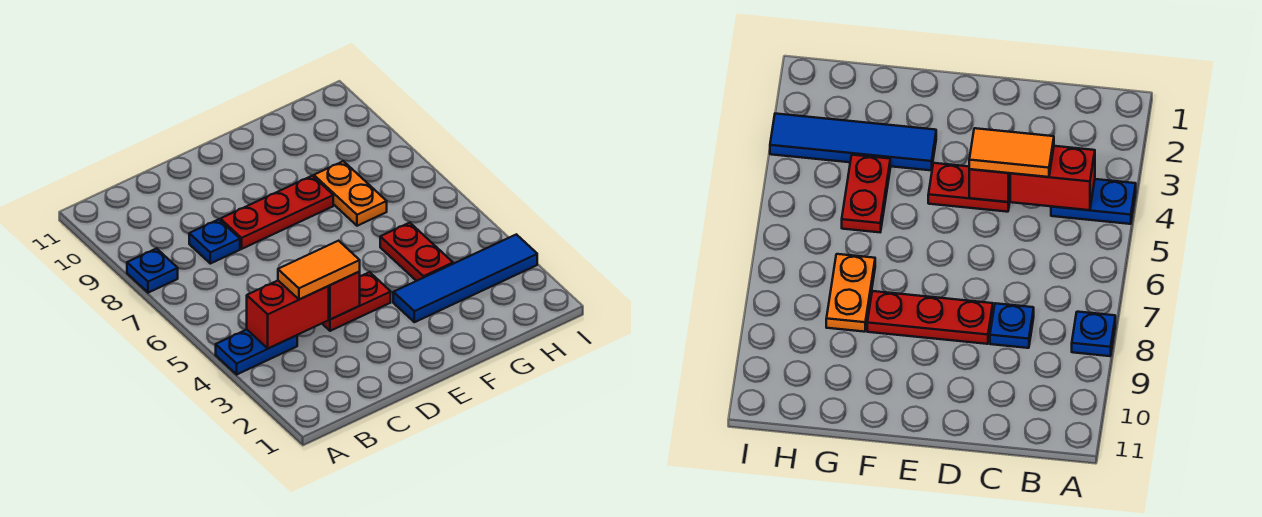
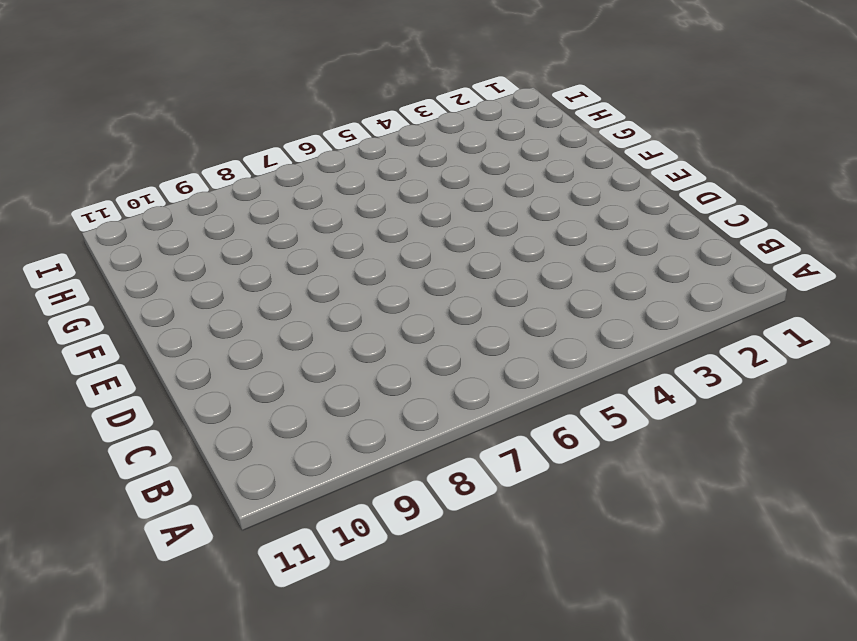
none -> blue 1x2 plate [216,330,297,374]
none -> blue 1x1 plate [127,248,178,293]

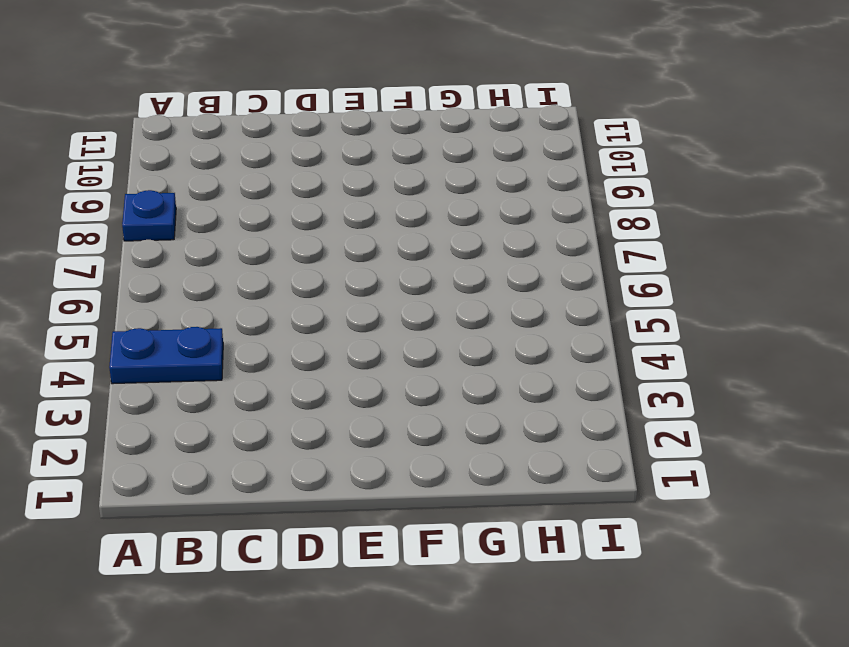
none -> blue 1x1 plate [189,219,240,264]
none -> red 1x2 plate [322,272,391,331]

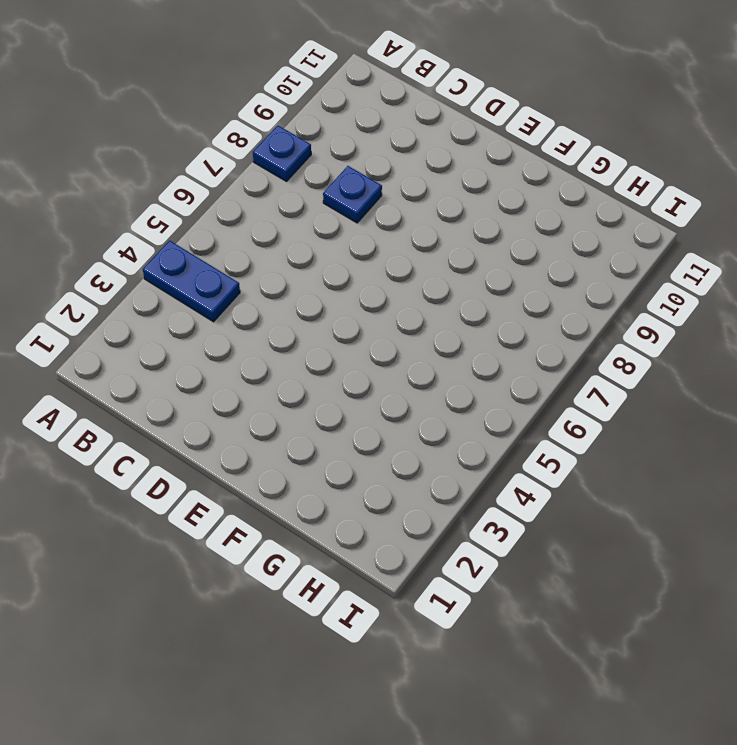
none -> red 1x2 plate [322,272,391,331]
none -> red 1x3 plate [220,176,333,249]

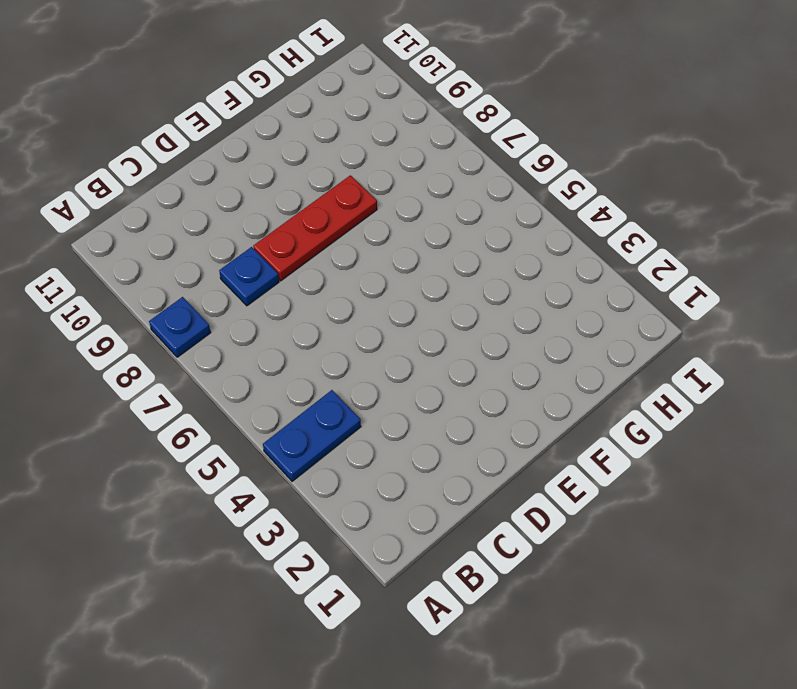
none -> red 1x2 plate [322,272,391,331]
none -> blue 1x4 tile [393,234,537,322]

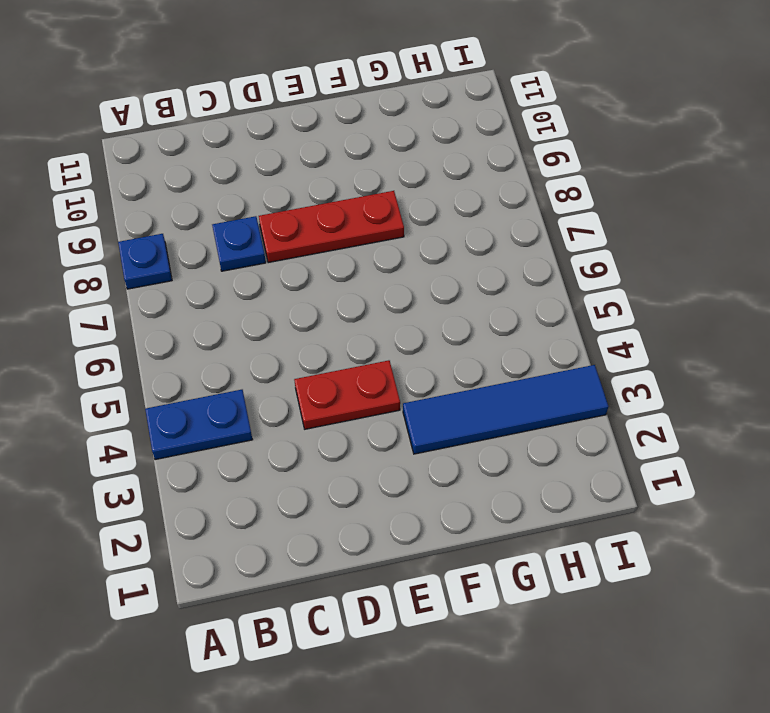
none -> red 1x2 plate [380,223,453,281]
none -> orange 1x2 plate [314,161,387,226]

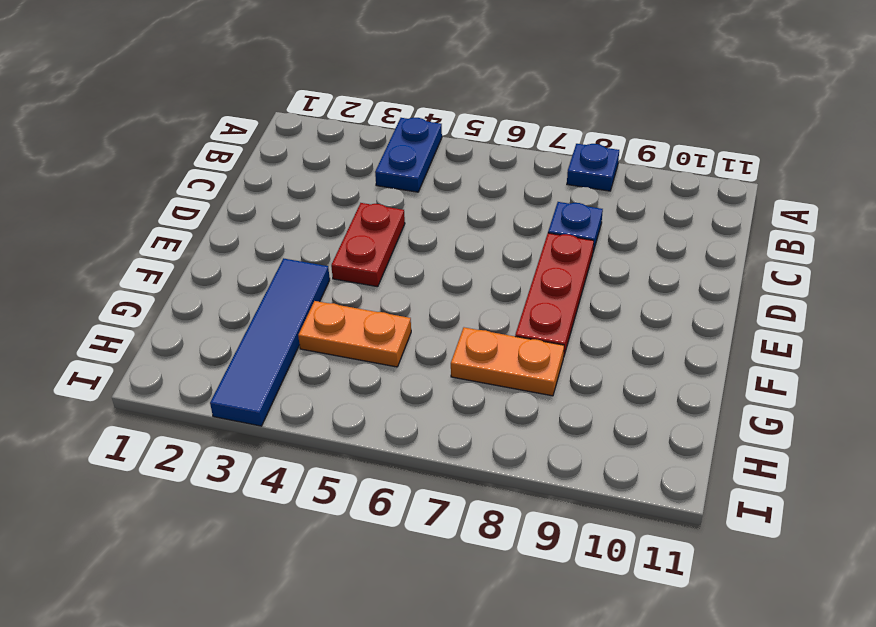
orange 1x2 plate [298,301,411,367] -> red 1x2 plate [380,223,453,281]
none -> red 1x2 brick [247,281,329,349]
none -> red 1x1 brick [329,272,360,320]

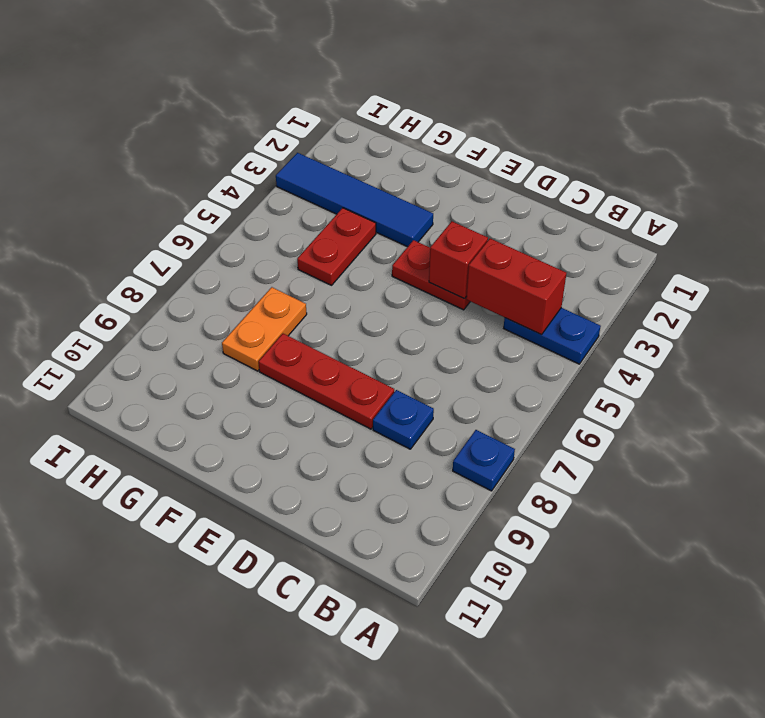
none -> orange 1x2 tile [278,241,360,299]

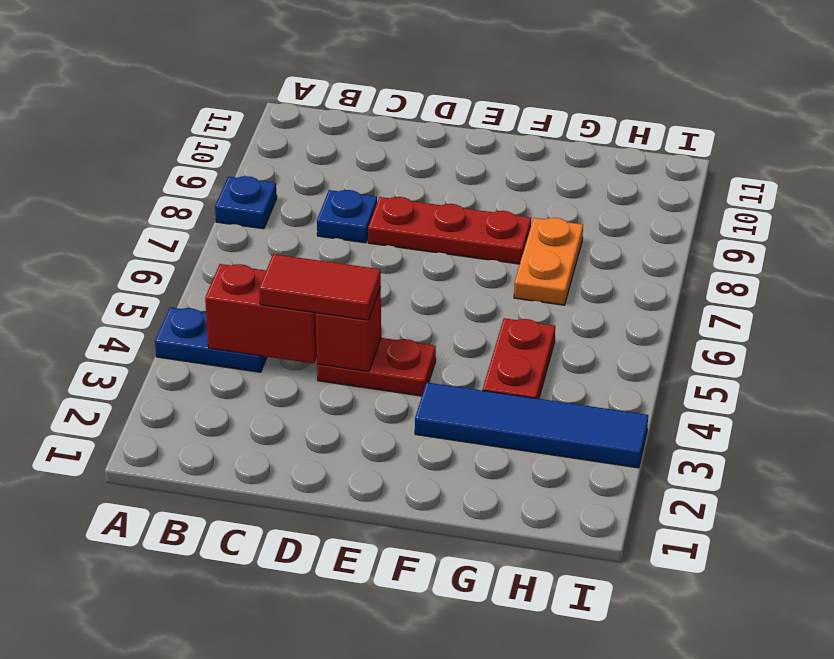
red 1x2 tile [259,254,381,320] -> orange 1x2 tile [278,241,360,299]

